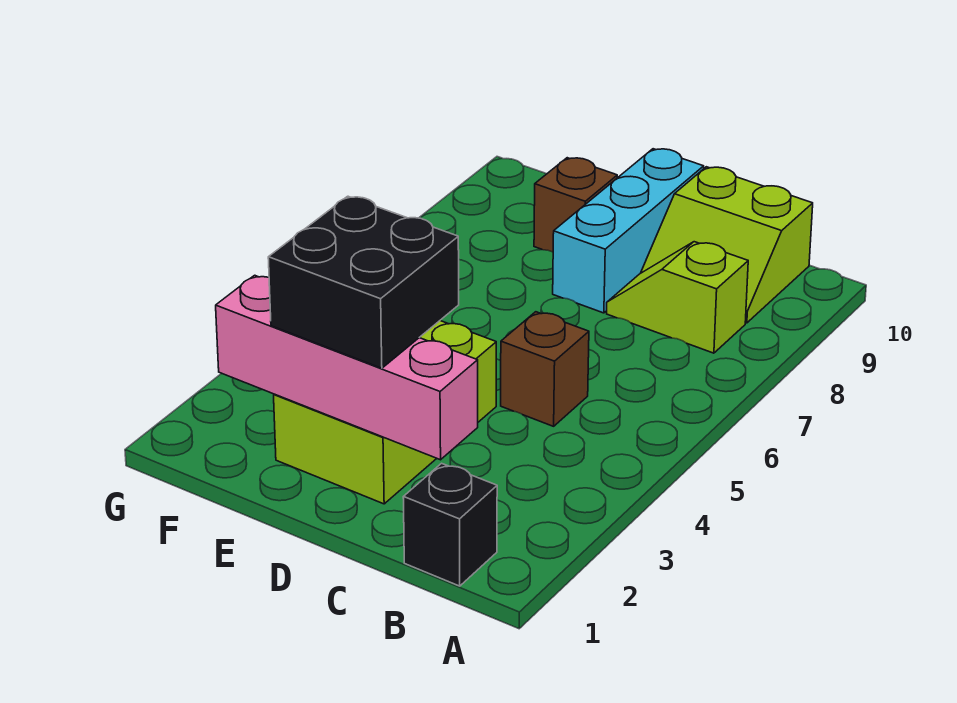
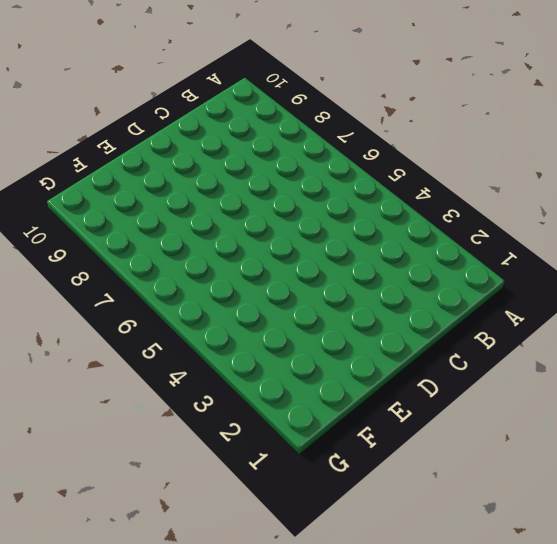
none -> black 1x1 brick [403,463,497,586]
none -> lime 1x2 slope [607,242,748,353]

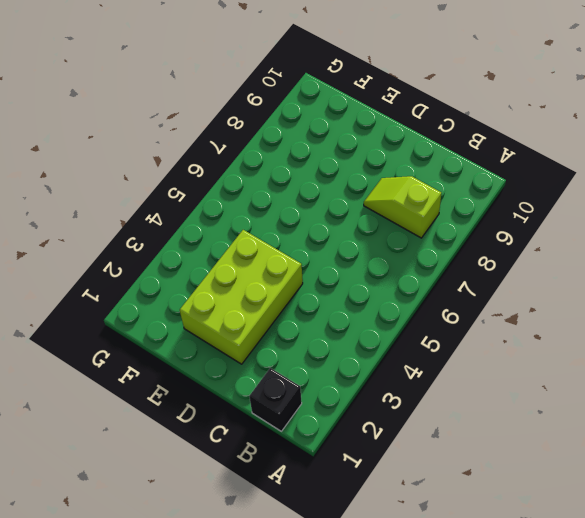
none -> lime 2x2 slope [641,167,813,323]
none -> brown 1x1 brick [501,312,589,426]

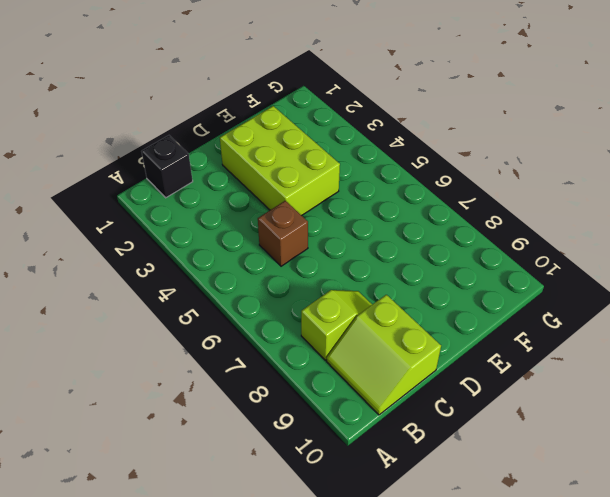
lime 2x2 slope [327,295,441,415] -> lime 2x2 slope turned to [641,167,813,323]
none -> cyan 1x3 brick [553,149,704,313]
none -> brown 1x1 brick [534,158,617,252]

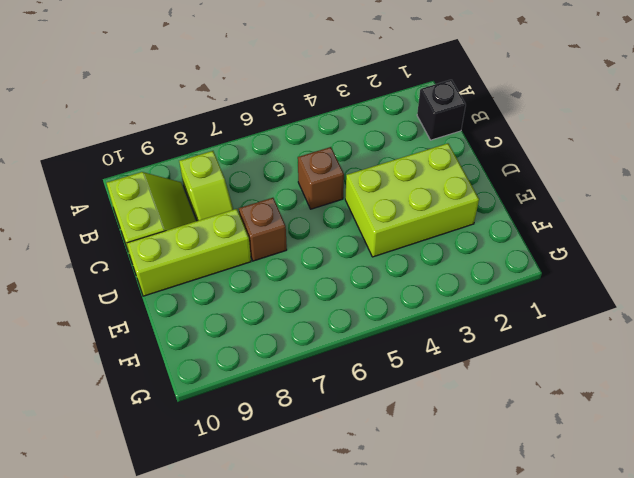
brown 1x1 brick [239,198,287,261] -> brown 1x1 brick moved to [534,158,617,252]
lime 1x3 brick [127,209,251,296] -> cyan 1x3 brick [553,149,704,313]
none -> pink 1x4 brick [216,275,478,460]
none -> black 2x2 brick [268,196,459,368]

